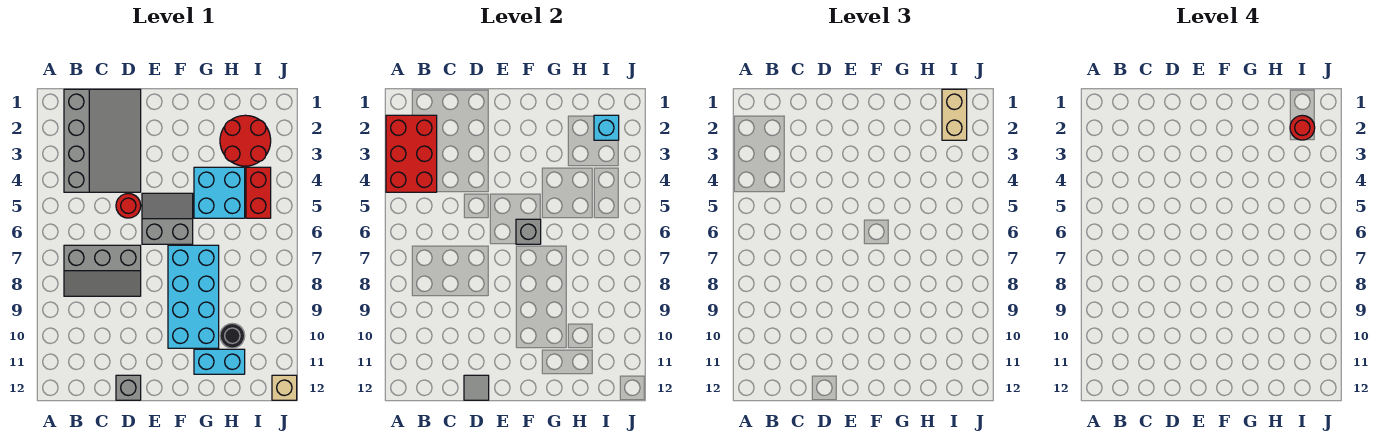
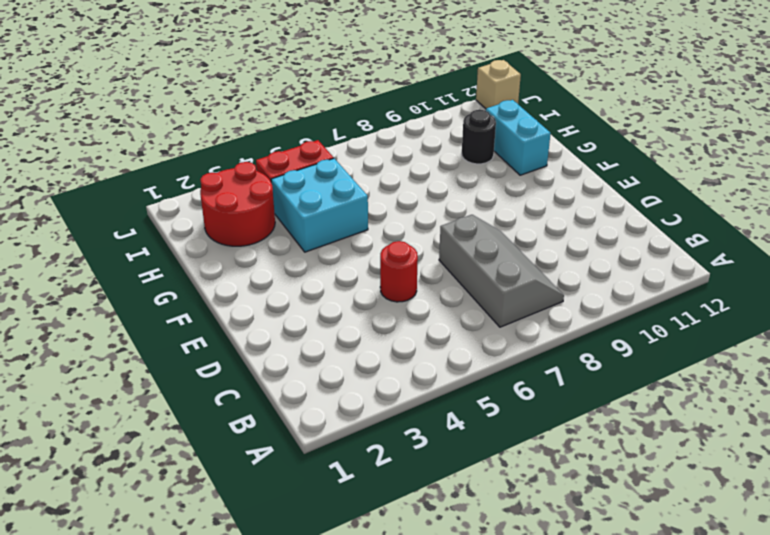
none -> grey 3x4 slope [64,89,141,192]
none -> grey 1x1 brick [116,375,141,400]
none -> grey 2x2 slope [142,193,193,244]

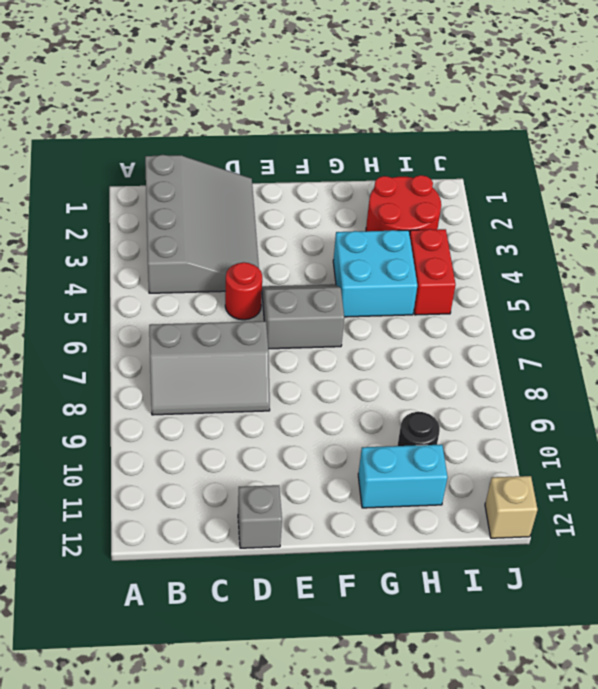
none -> cyan 2x4 brick [168,245,219,348]
none -> red 2x3 brick [386,115,437,192]
none -> grey 1x1 tile [464,375,489,400]

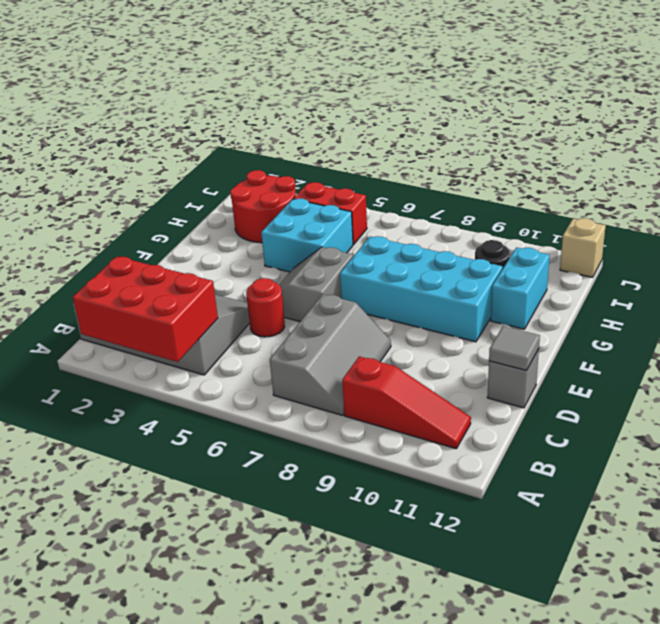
red 1x3 slope [342,356,471,449] -> none
none -> grey 1x1 brick [516,219,541,244]
none -> cyan 1x1 brick [594,115,619,140]
none -> tan 1x2 brick [942,89,967,140]

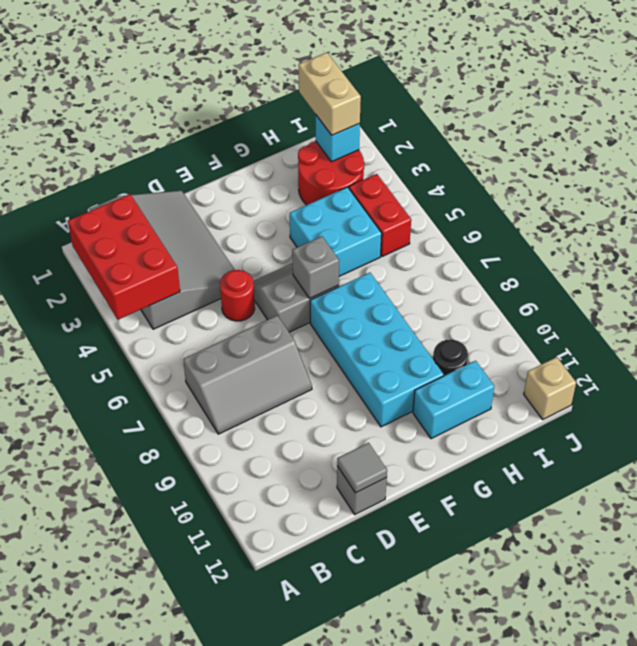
none -> red 1x1 round brick [1290,115,1315,140]

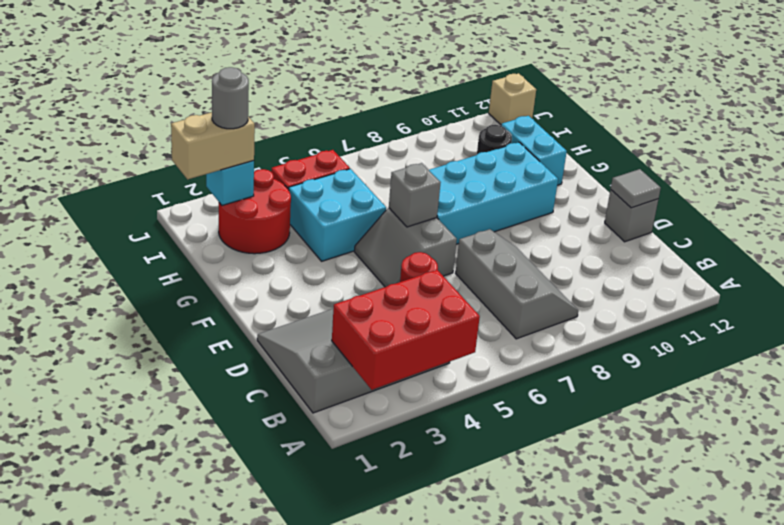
grey 1x1 round brick [212,67,249,129] -> red 1x1 round brick [1290,115,1315,140]

